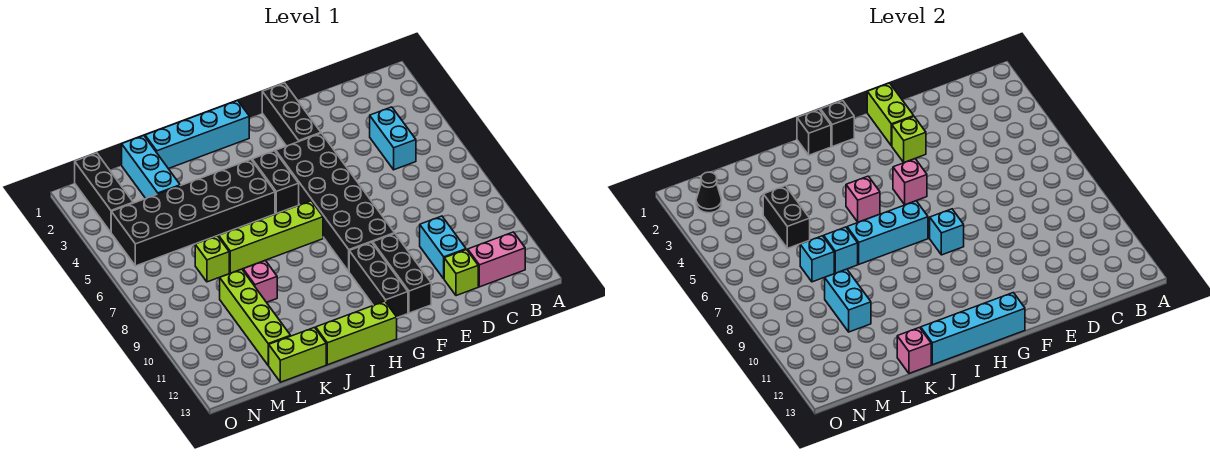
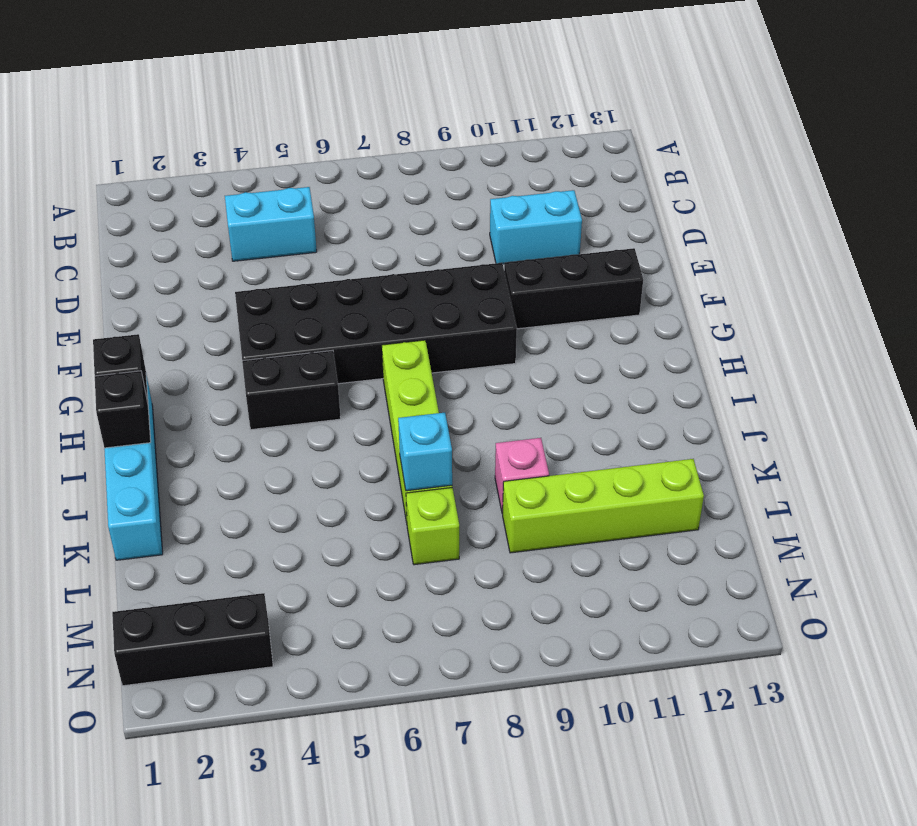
none -> pink 1x2 brick [467,232,525,287]
none -> lime 1x1 brick [444,250,478,296]
none -> black 1x3 brick [262,83,321,146]
none -> black 1x3 brick [349,242,408,318]

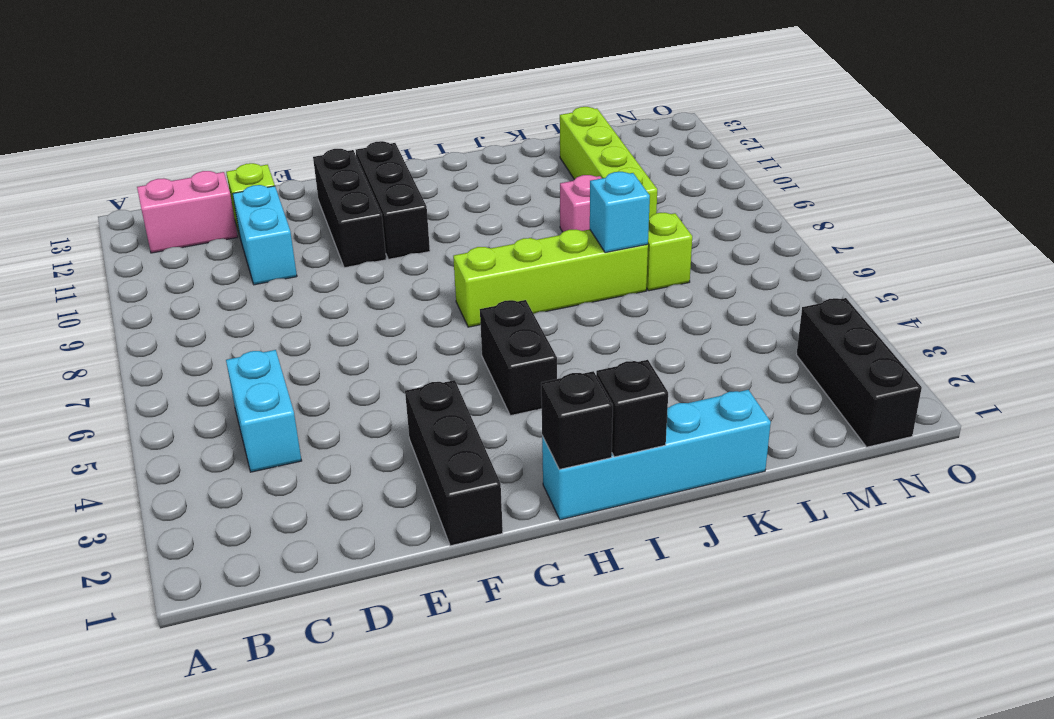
none -> black 2x6 brick [275,133,395,271]
none -> lime 1x3 brick [316,301,397,365]
none -> black 2x6 brick [111,160,275,266]
none -> lime 1x2 brick [268,328,326,382]

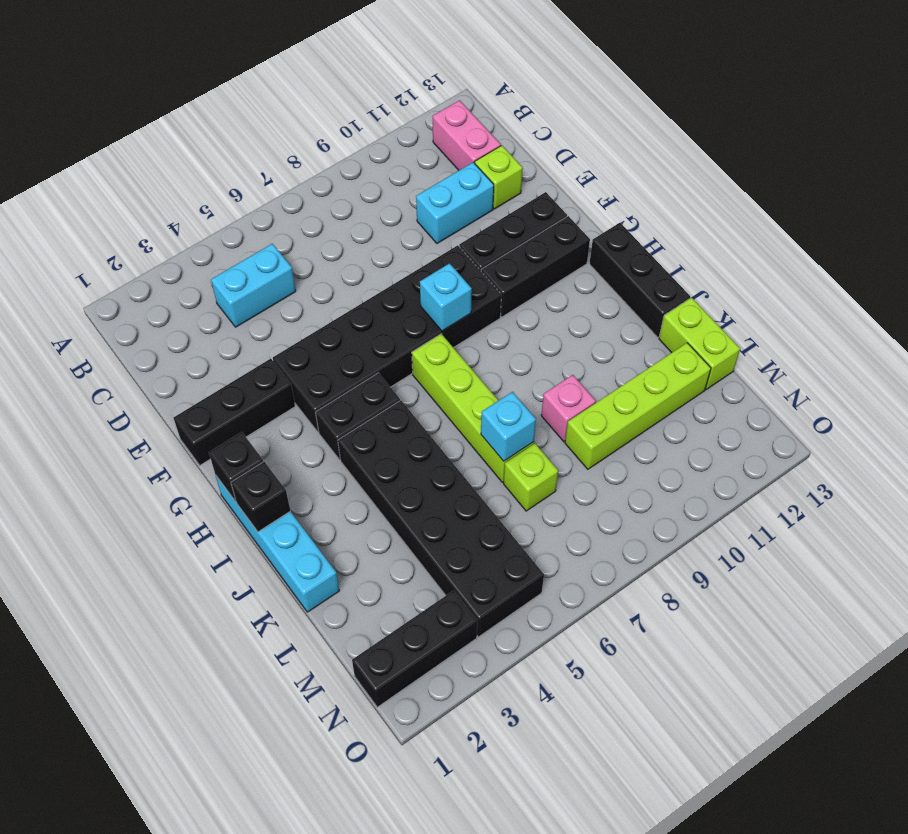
black 1x3 brick [589,223,690,337] -> lime 1x3 brick [316,301,397,365]
none -> cyan 1x3 brick [122,136,180,198]
none -> lime 1x2 brick [867,83,914,146]
none -> lime 1x1 brick [892,117,926,163]
none -> pink 1x1 brick [893,159,927,205]

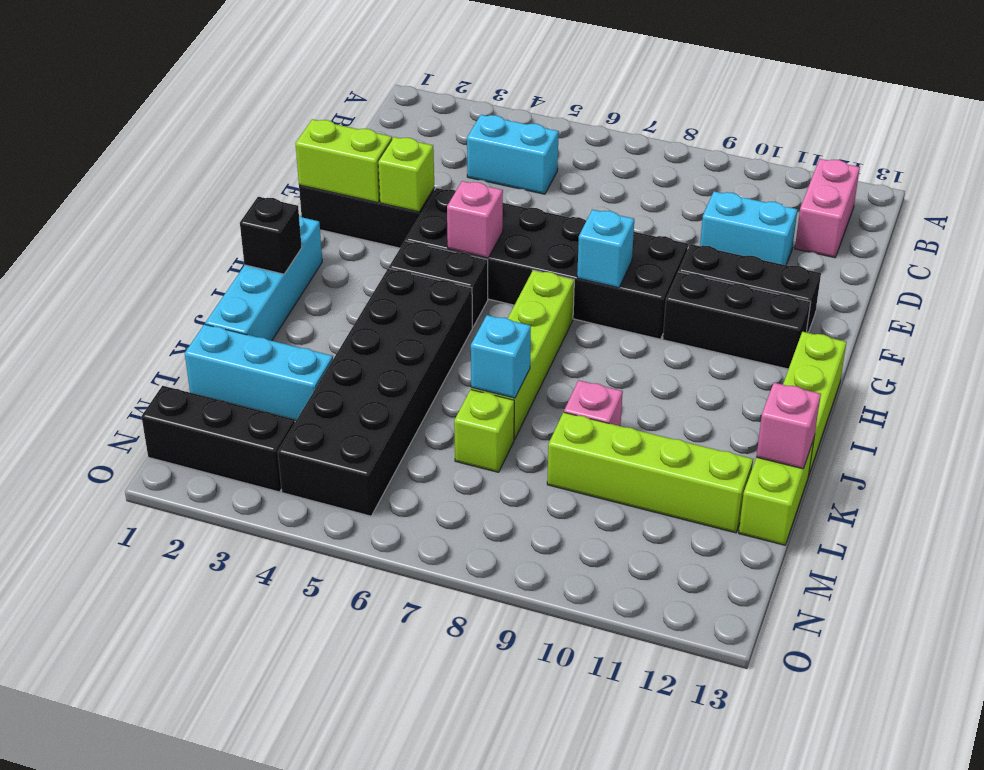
none -> lime 1x1 brick [444,250,478,296]
none -> cyan 1x4 brick [921,293,1025,365]
none -> black 1x1 brick [820,101,854,147]
none -> cyan 1x3 brick [847,201,928,264]

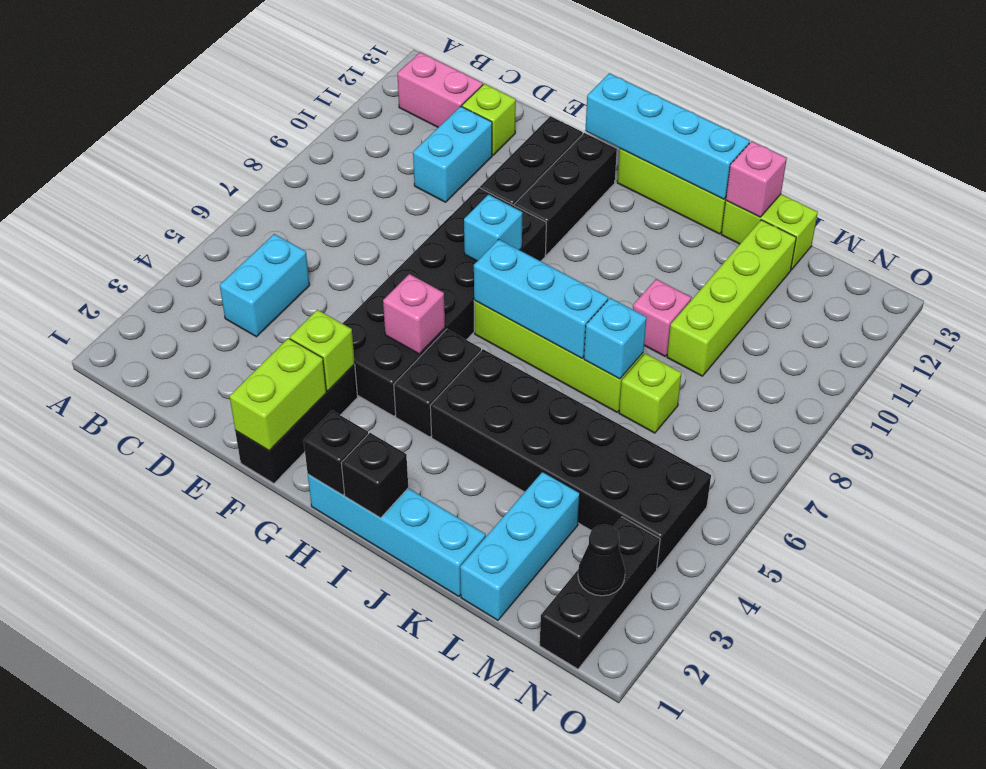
none -> pink 1x1 brick [846,176,880,222]
none -> black 1x2 brick [763,186,810,248]
none -> cyan 1x1 brick [800,236,834,282]
none -> cyan 1x2 brick [825,269,871,332]

